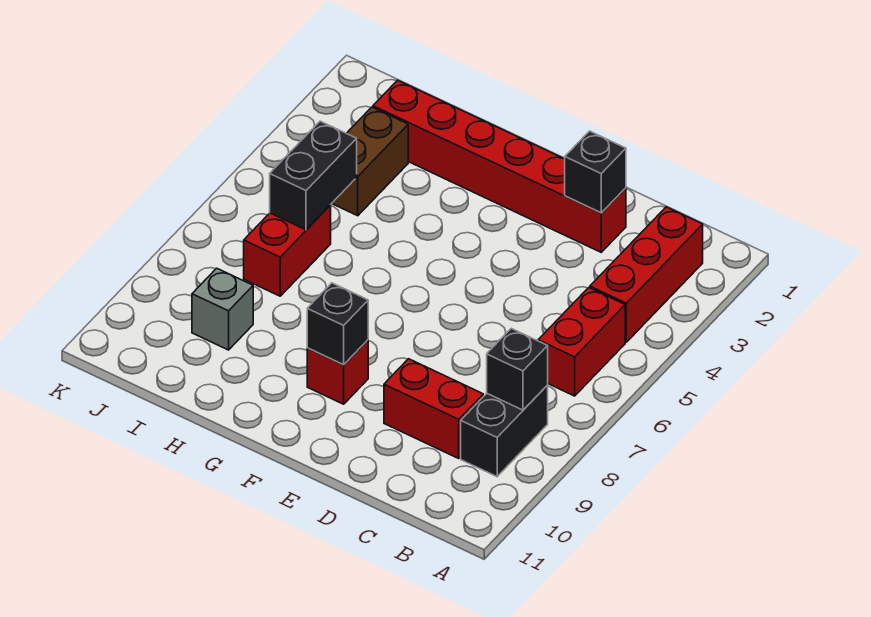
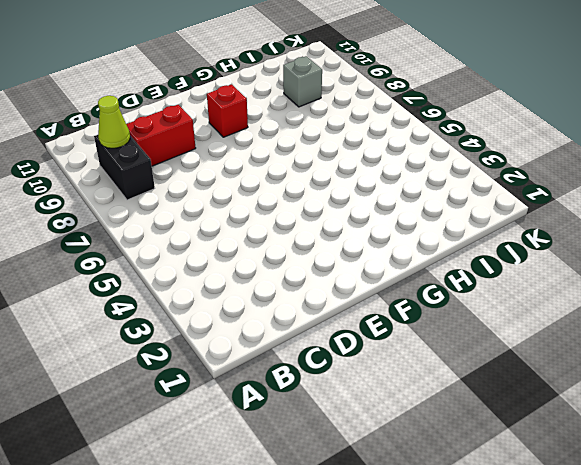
lime 1x1 cone [98,96,130,148] -> none
none -> red 1x3 brick [590,207,703,342]
none -> red 1x2 brick [538,288,625,396]
none -> red 1x6 brick [373,80,626,252]

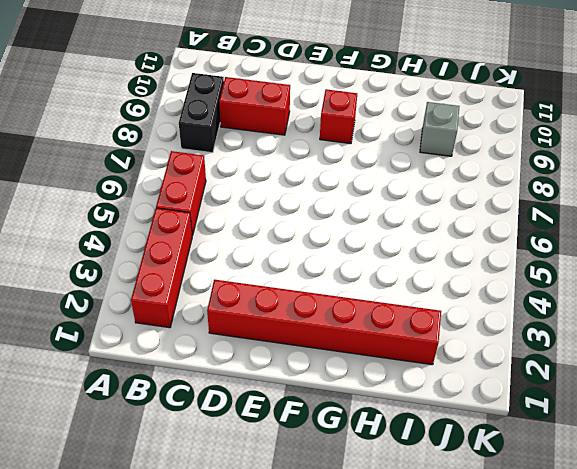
none -> brown 1x2 brick [332,107,408,216]
none -> red 1x2 brick [244,205,331,296]
none -> black 1x1 brick [487,328,548,410]

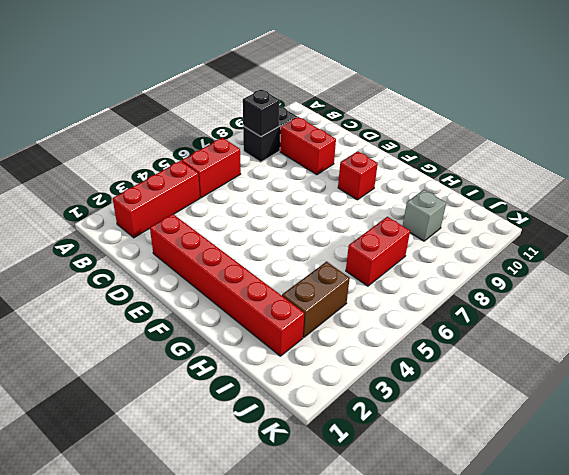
none -> black 1x1 brick [565,131,626,213]
none -> black 1x1 brick [307,283,368,365]
none -> black 1x2 brick [270,121,357,230]

